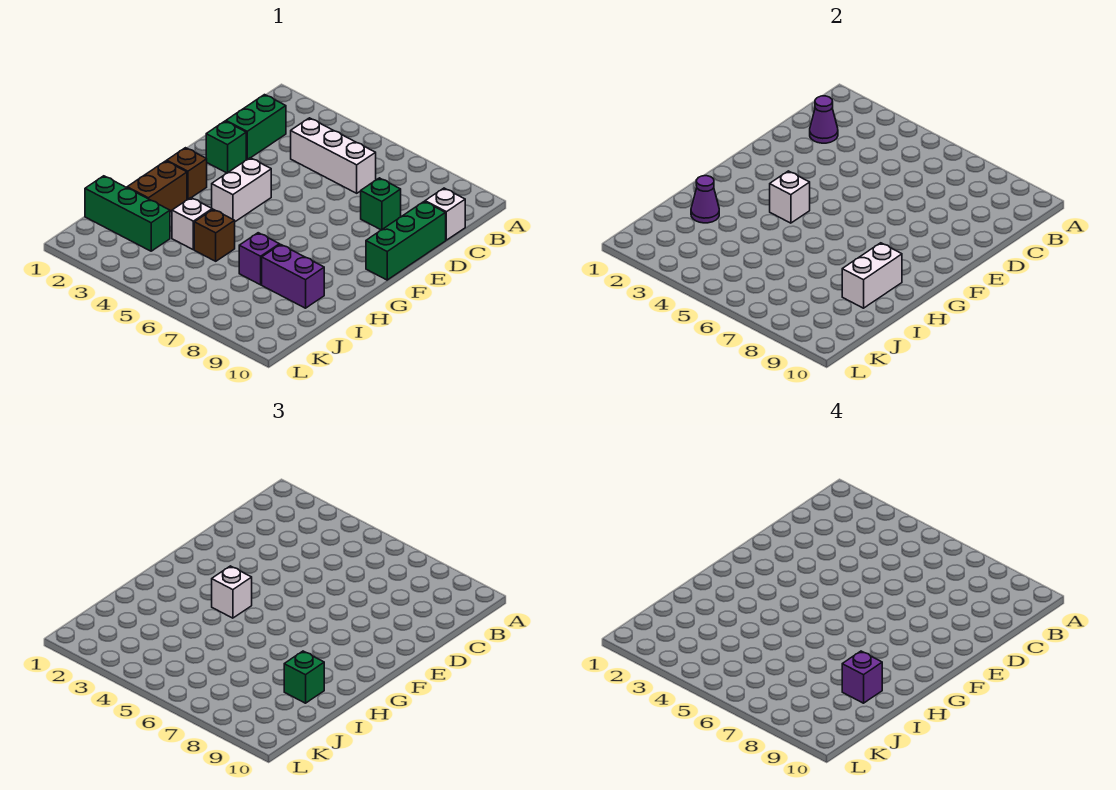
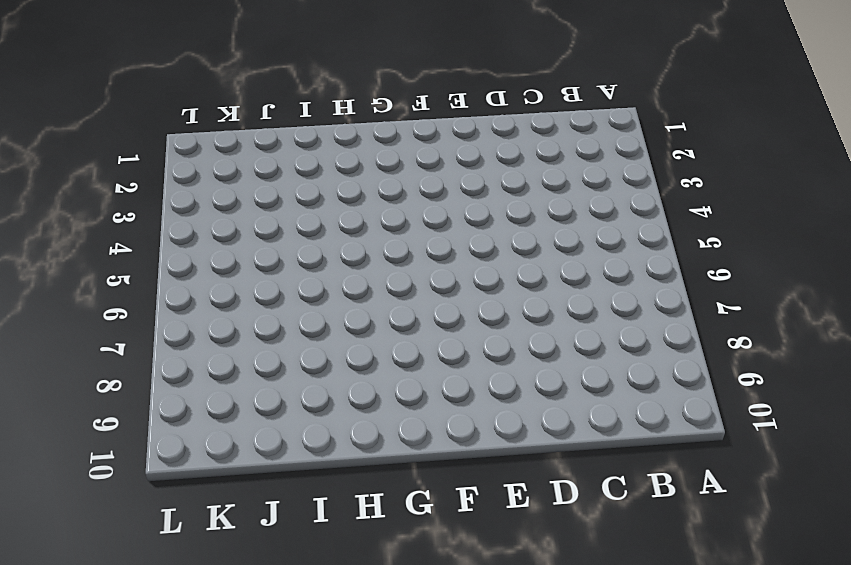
none -> green 1x2 brick [226,95,286,160]
none -> white 1x3 brick [291,118,376,193]
none -> white 1x1 brick [425,188,465,240]

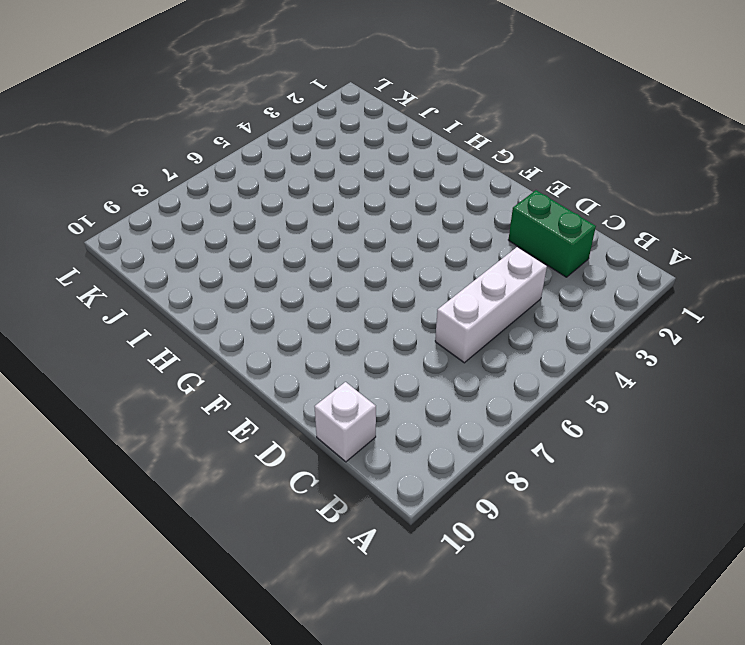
none -> green 1x1 brick [361,178,401,230]
none -> green 1x3 brick [366,201,446,280]
none -> green 1x1 brick [206,121,246,173]

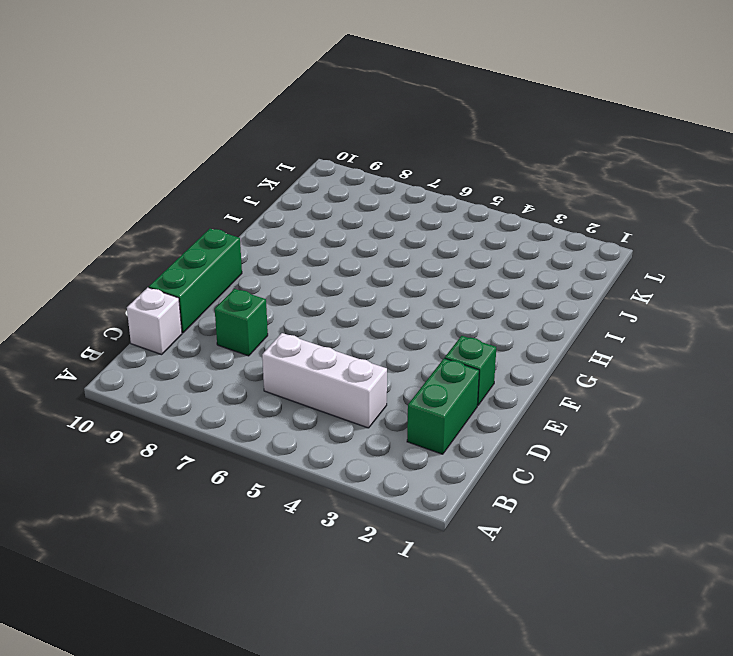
none -> white 1x2 brick [212,158,271,222]
none -> brown 1x1 brick [167,148,207,200]
none -> brown 1x2 brick [127,161,187,212]

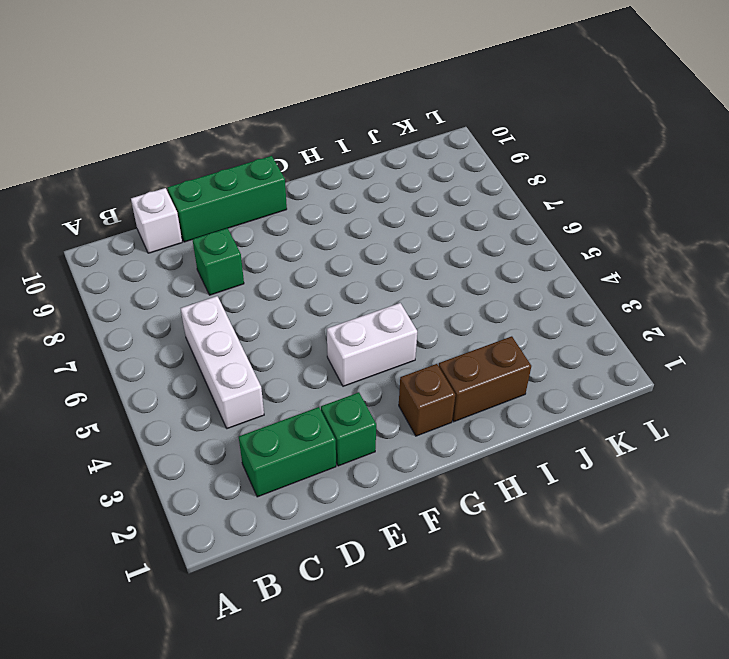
none -> white 1x1 brick [172,198,212,250]
none -> brown 1x1 brick [194,209,235,261]
none -> purple 1x1 brick [239,233,279,285]

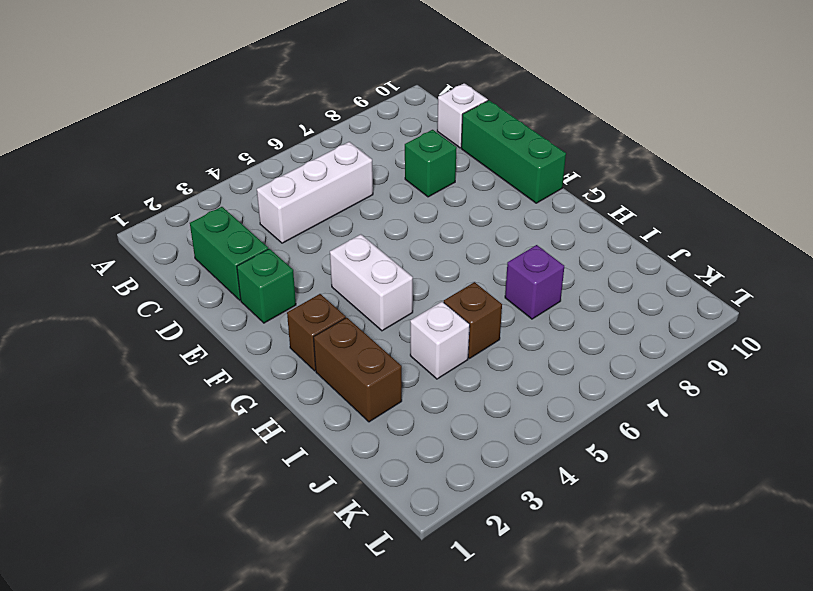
none -> purple 1x2 brick [262,244,324,308]
none -> green 1x3 brick [85,176,170,251]
none -> purple 1x1 cone [810,96,838,143]

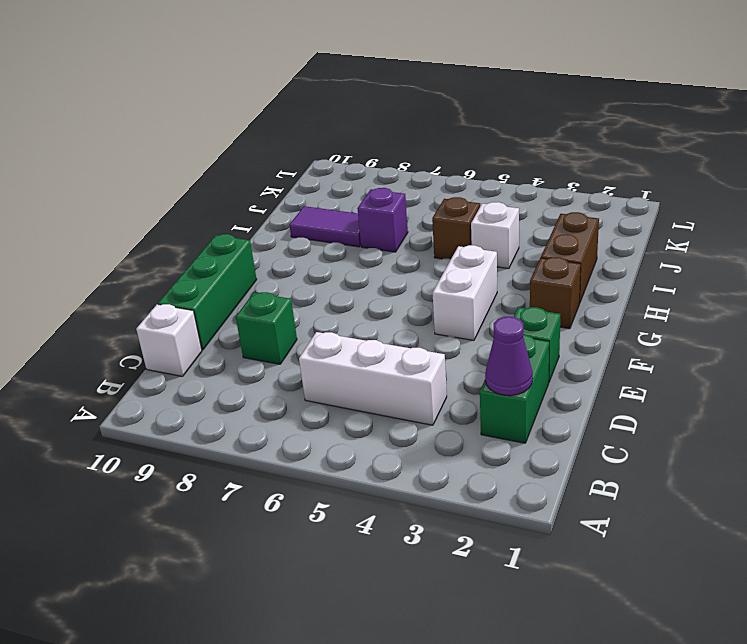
purple 1x2 tile [290,206,361,247] -> purple 1x2 brick [262,244,324,308]
none -> green 1x3 brick [85,176,170,251]
none -> white 1x1 brick [770,171,810,223]
none -> white 1x2 brick [842,243,902,308]

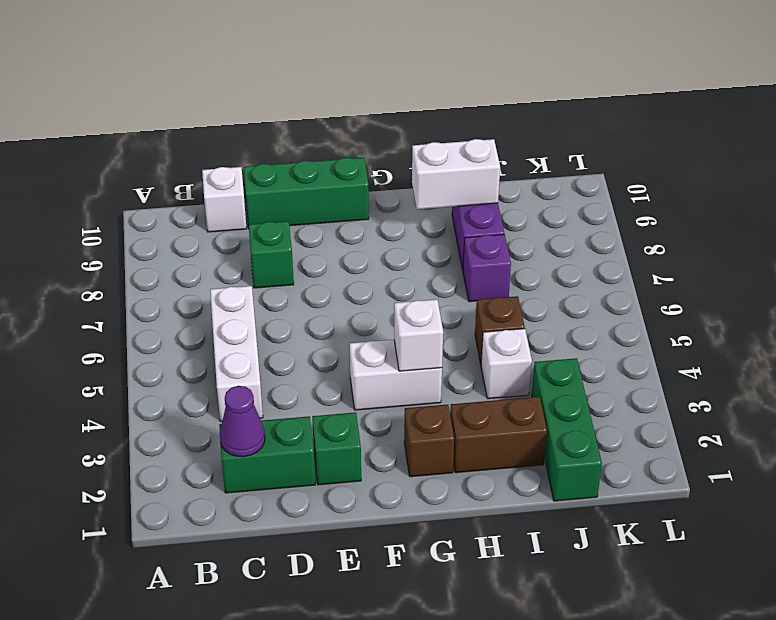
none -> purple 1x1 cone [691,176,719,223]
none -> white 1x1 brick [212,566,252,618]
none -> green 1x1 brick [284,651,324,703]

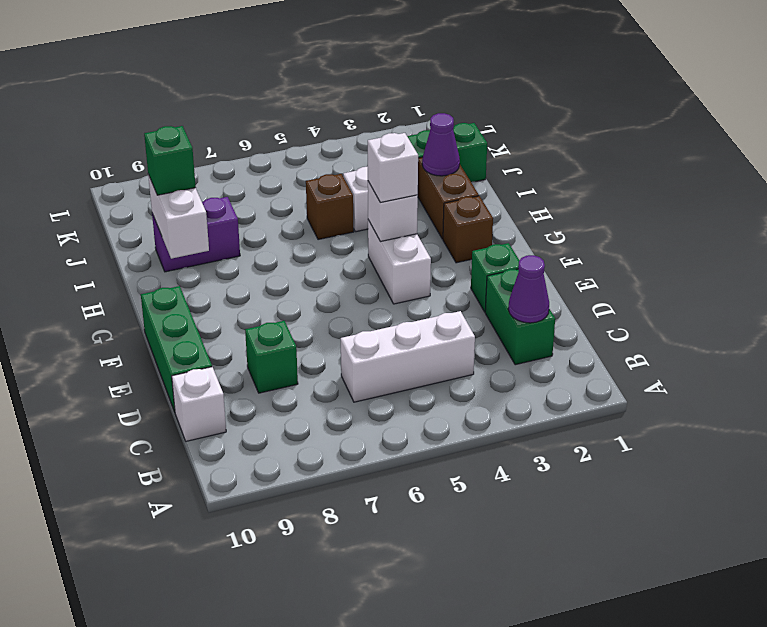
none -> purple 1x1 brick [239,233,279,285]
none -> purple 1x1 brick [842,651,882,703]

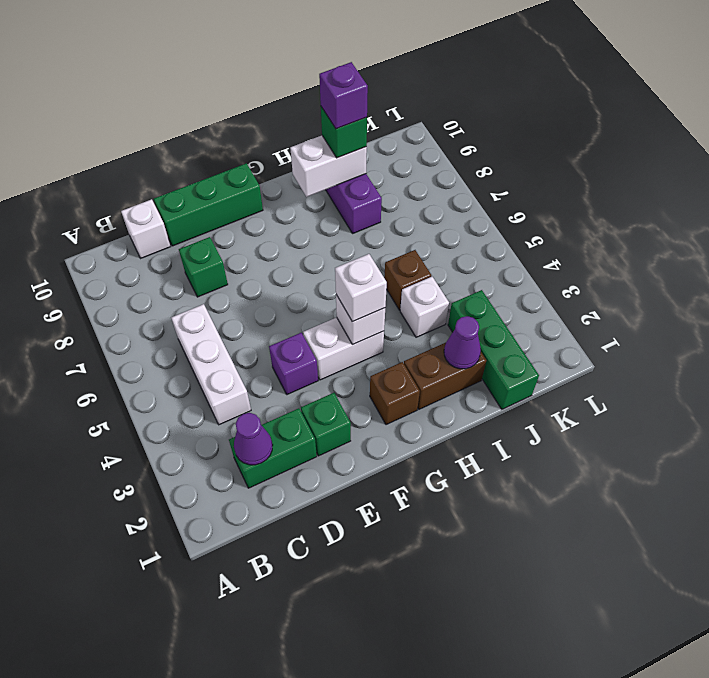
purple 1x1 brick [269,333,318,395] -> purple 1x1 brick moved to [239,233,279,285]

